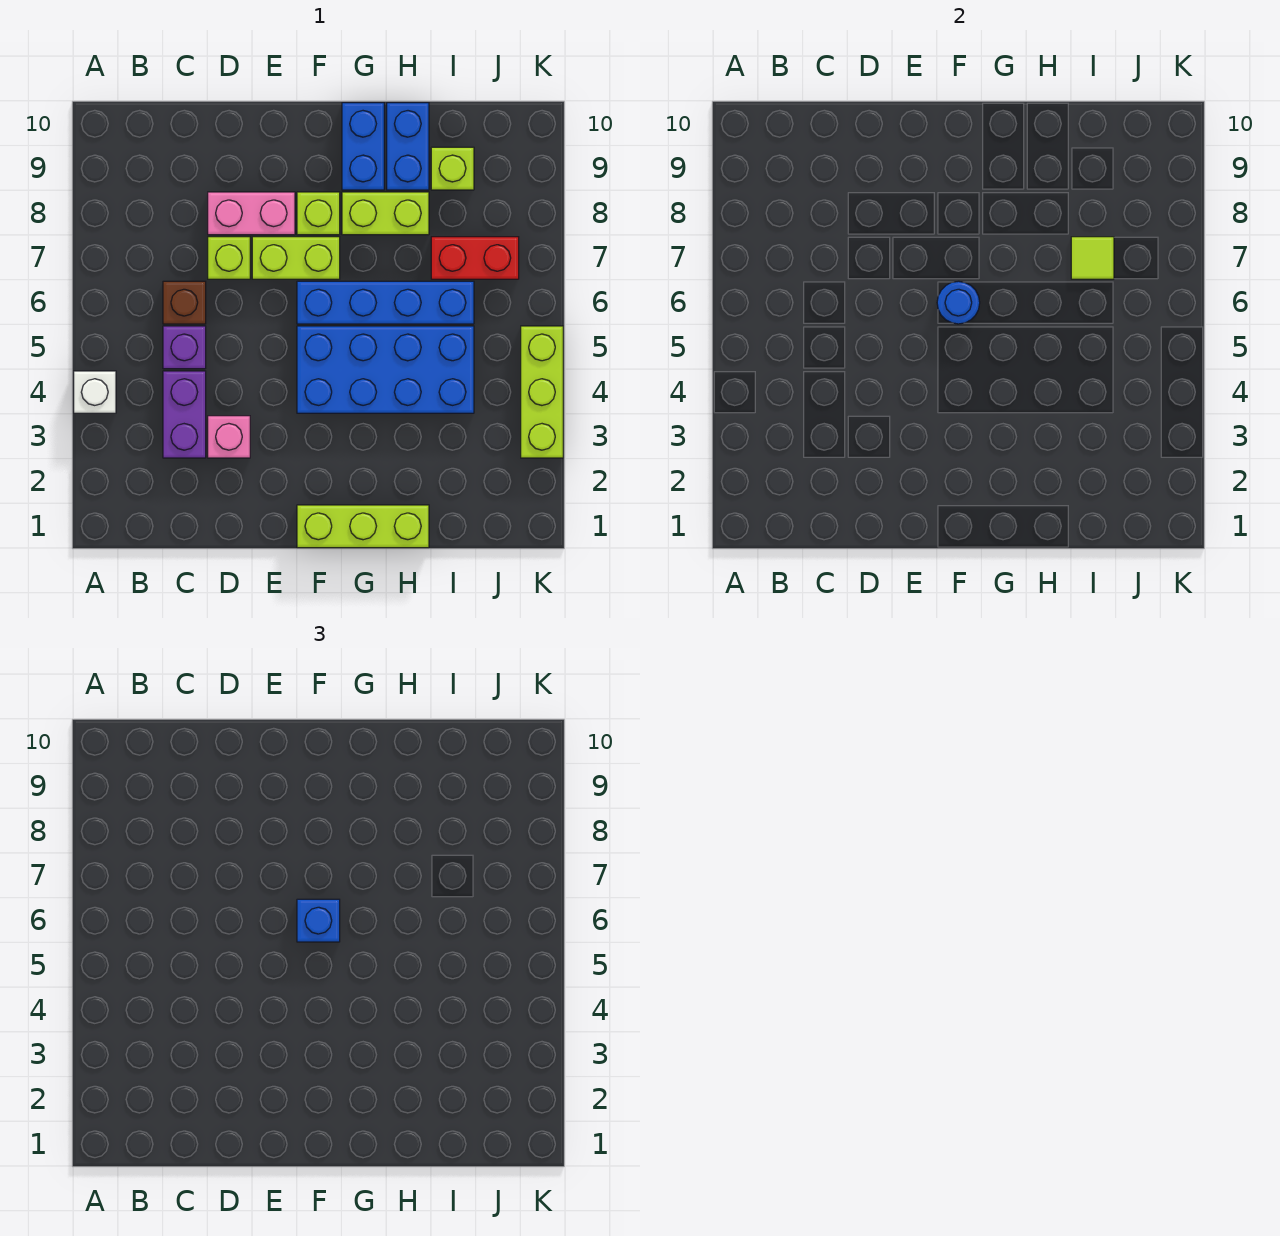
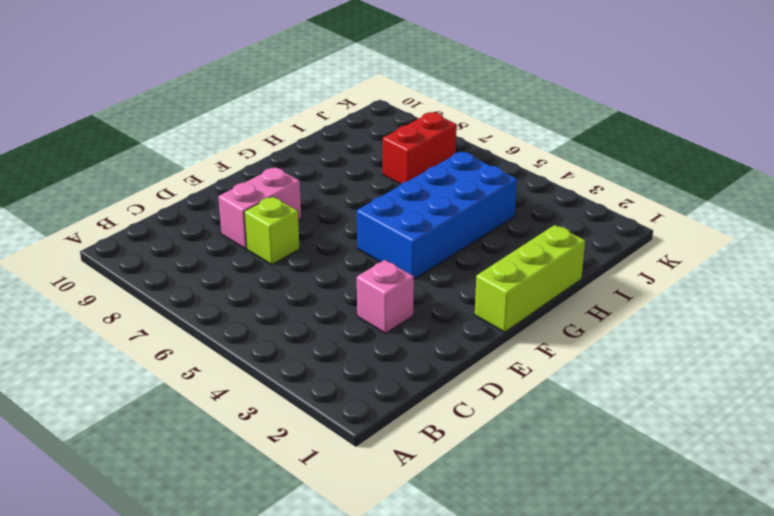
none -> white 1x1 brick [74,371,116,413]
none -> purple 1x2 brick [163,371,206,458]
none -> purple 1x1 brick [163,326,206,369]

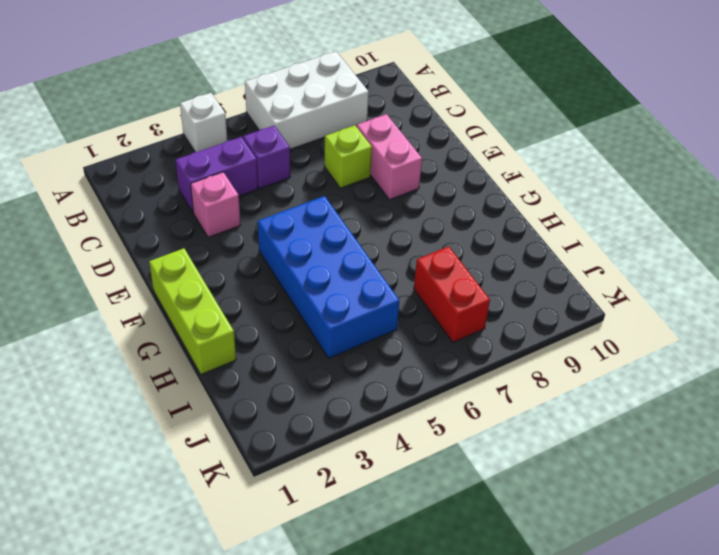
white 2x3 brick [245,51,369,149] -> none
none -> brown 1x1 brick [163,281,206,324]
none -> lime 1x2 brick [252,237,340,279]
none -> blue 1x4 brick [297,281,474,324]

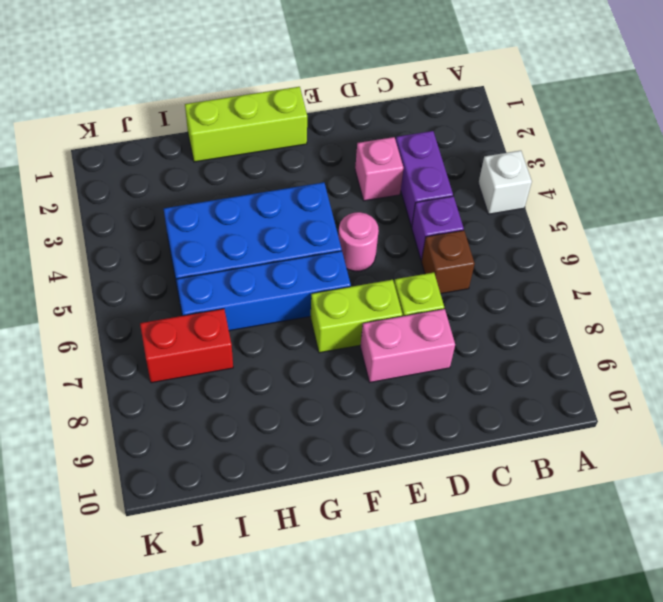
pink 1x1 round brick [338,212,379,271] -> none
none -> lime 1x1 brick [297,192,340,235]
none -> lime 1x2 brick [342,192,429,235]
none -> blue 1x2 brick [342,103,384,190]

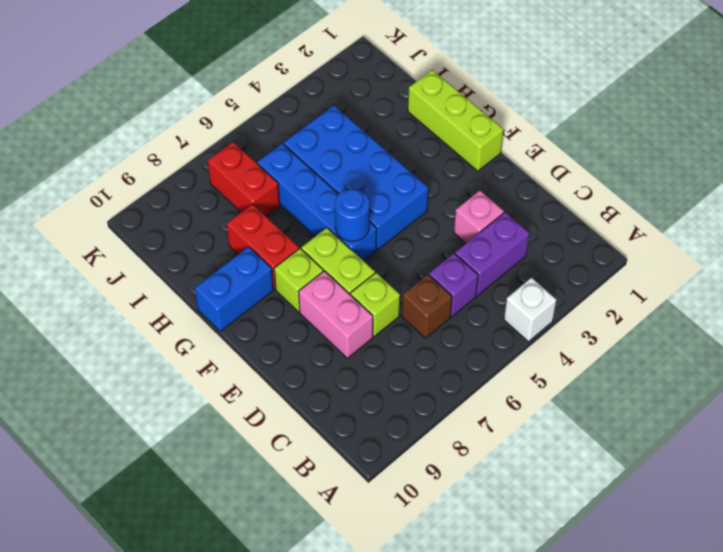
red 1x2 brick [227,204,299,289] -> lime 1x2 brick [342,192,429,235]
none -> blue 1x2 brick [387,103,429,190]
none -> lime 1x1 brick [431,147,474,190]
none -> lime 1x3 brick [521,326,563,458]

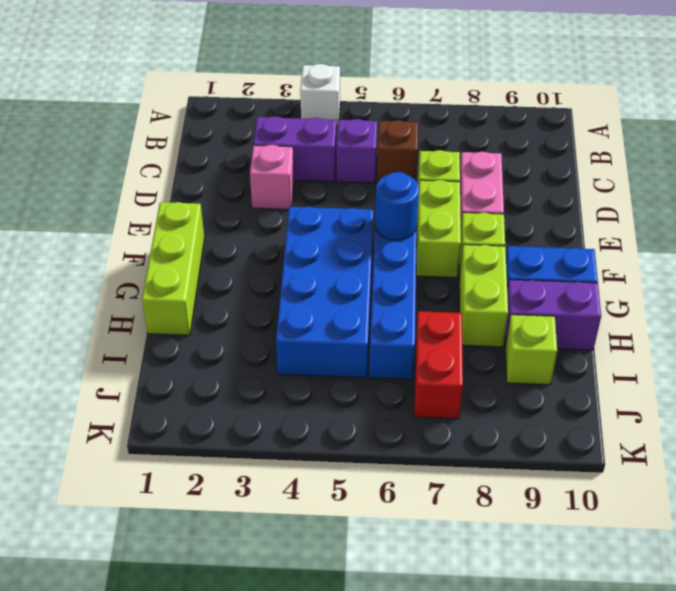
purple 1x2 brick [505,280,601,350] -> blue 1x2 brick [387,103,429,190]
none -> lime 1x3 brick [521,326,563,458]
none -> lime 1x1 tile [1071,237,1114,279]
none -> blue 1x1 brick [297,899,340,942]

